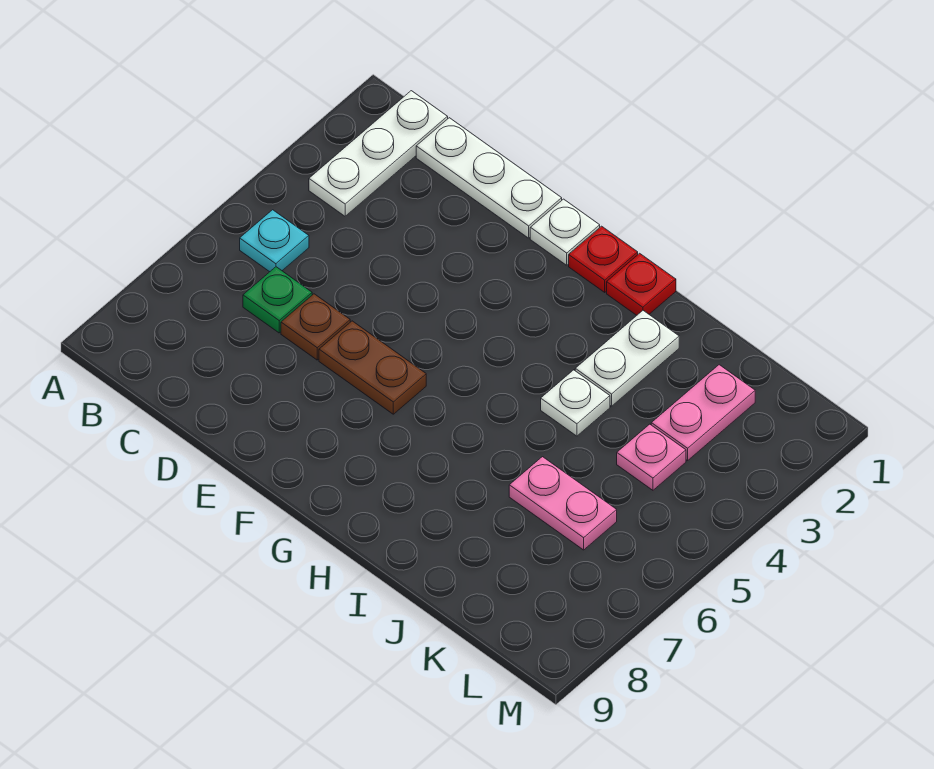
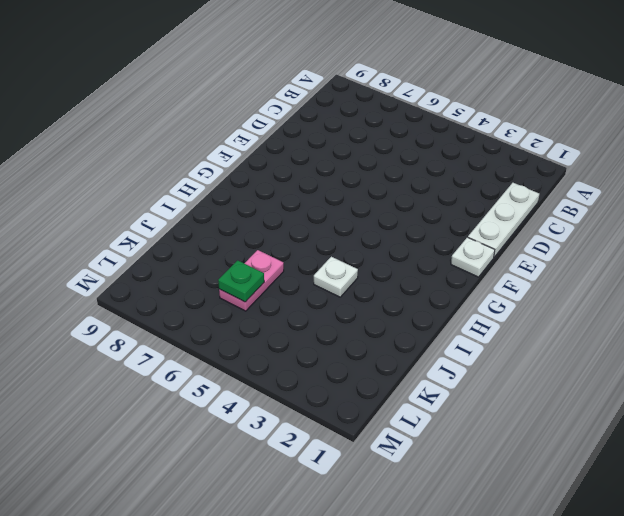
green 1x1 plate [218,260,264,302] -> green 1x1 plate moved to [243,267,312,333]
none -> white 1x3 plate [309,91,448,216]
none -> cyan 1x1 plate [240,210,309,272]
none -> brown 1x1 plate [281,294,350,360]

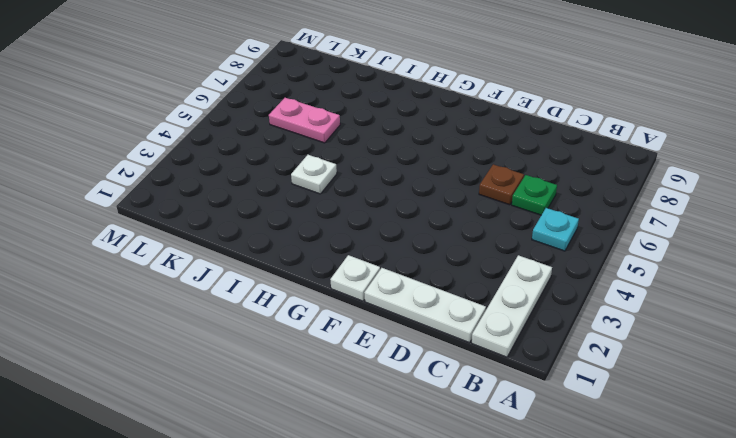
none -> brown 1x2 plate [319,321,426,414]
none -> red 1x1 plate [569,226,638,292]
none -> red 1x1 plate [607,253,676,315]

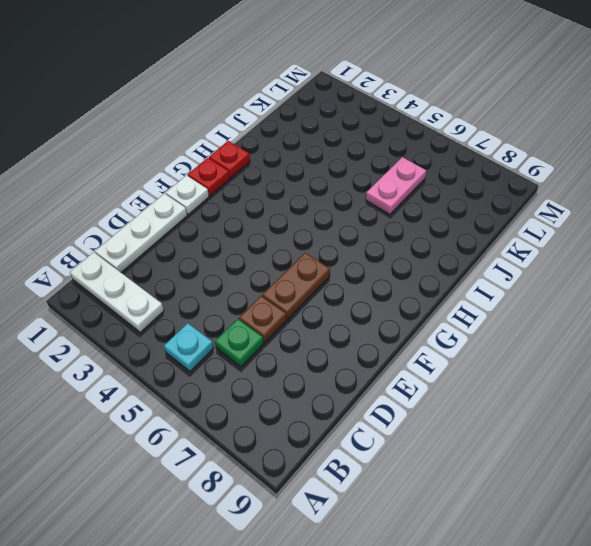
none -> white 1x2 plate [575,311,679,406]
none -> white 1x1 plate [541,370,610,436]
none -> pink 1x2 plate [651,365,755,460]

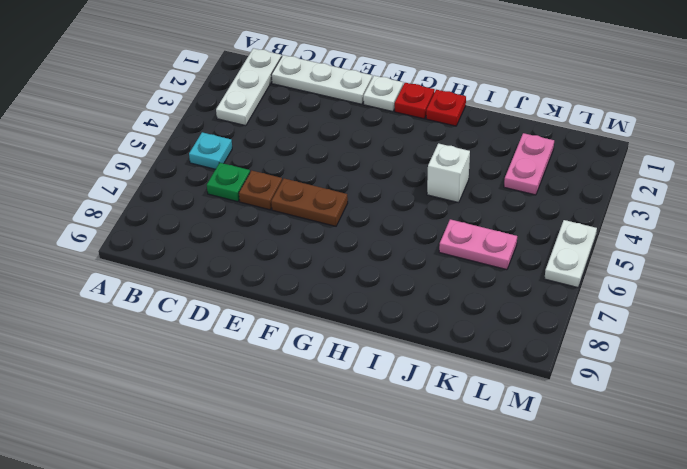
white 1x1 brick [427,143,470,203] -> white 1x1 plate [541,370,610,436]
white 1x2 plate [544,220,597,288] -> white 1x2 plate moved to [575,311,679,406]
none -> pink 1x1 plate [617,424,686,490]

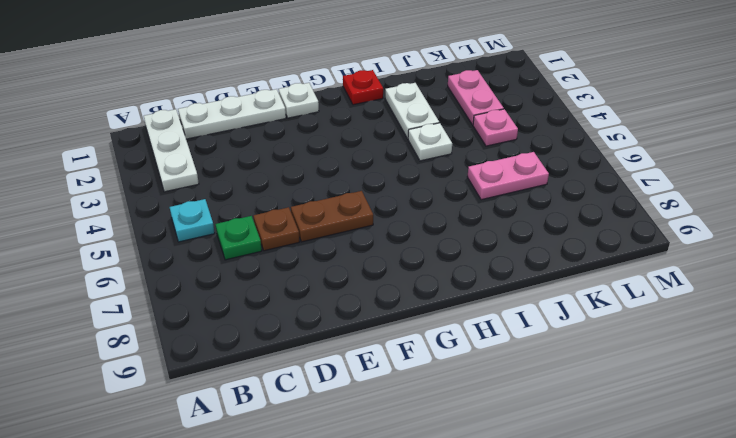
none -> red 1x1 plate [569,226,638,292]

